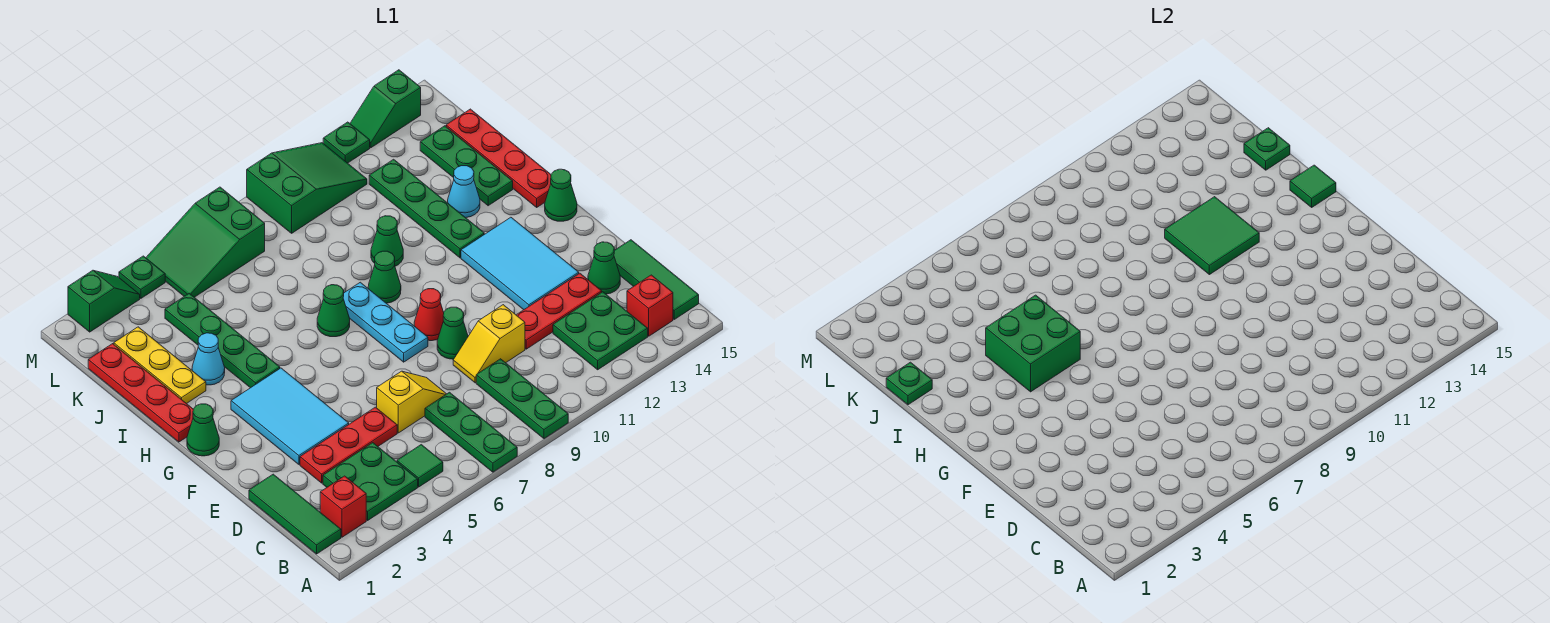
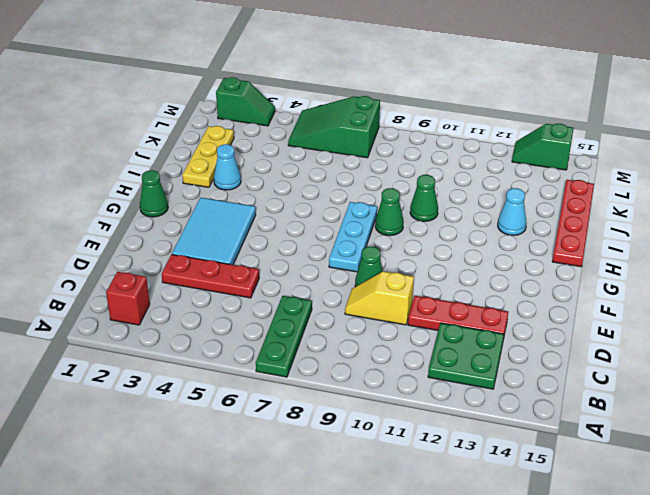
none -> green 1x3 plate [476,359,568,439]
none -> green 1x3 tile [249,474,341,554]
none -> green 2x2 plate [323,443,418,520]
none -> green 1x1 tile [397,445,443,487]

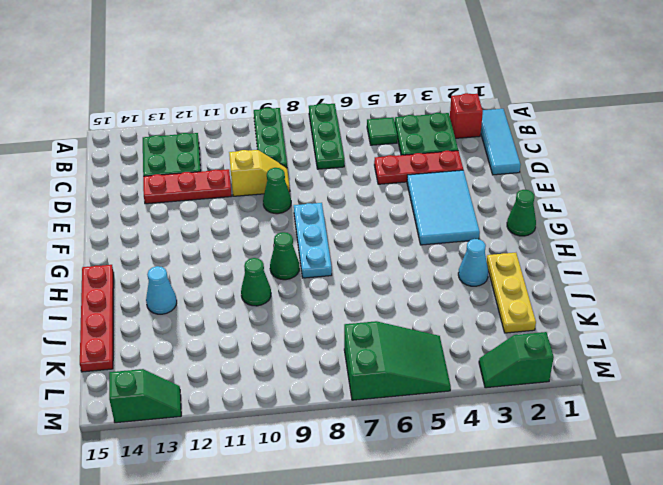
cyan 1x3 tile [481,109,521,175] -> green 1x3 tile [249,474,341,554]
none -> red 1x1 brick [627,275,673,336]
none -> green 1x3 tile [614,240,699,319]
none -> yellow 1x2 slope [377,371,446,433]
none -> green 1x1 cone [588,242,620,294]

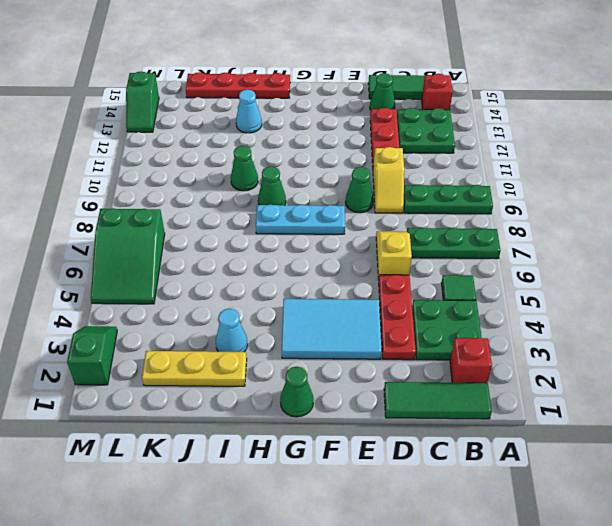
none -> cyan 2x3 tile [461,217,579,310]
none -> red 1x1 cone [414,289,444,341]
none -> green 1x1 cone [545,169,577,221]
none -> red 1x4 plate [88,344,193,442]

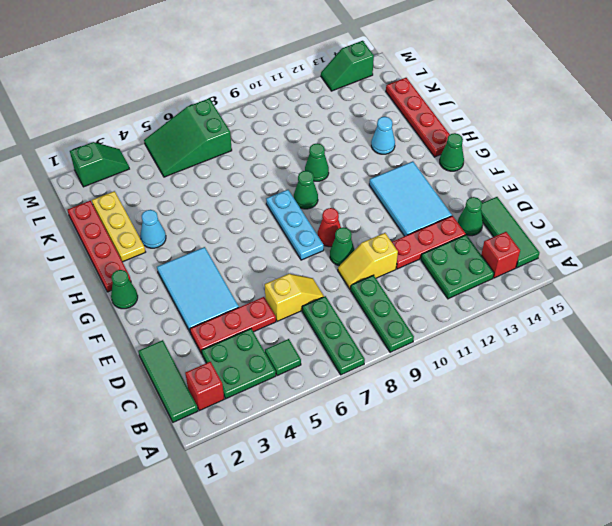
none -> green 1x4 plate [165,293,280,388]
none -> green 1x1 cone [317,285,350,337]
none -> green 1x4 plate [369,159,484,258]
none -> green 1x3 plate [420,126,513,206]

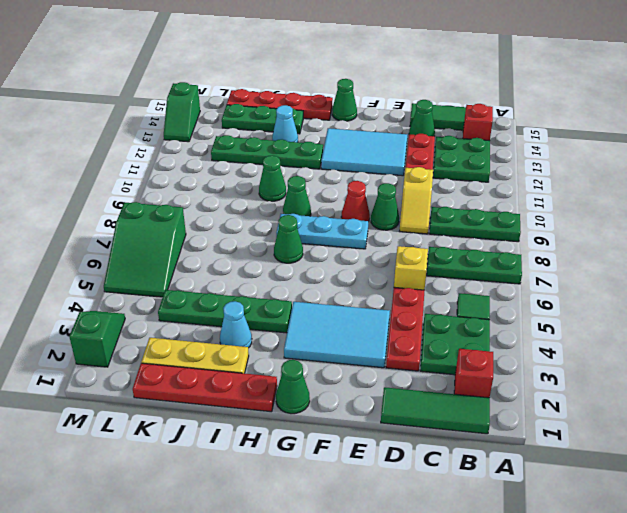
none -> green 2x3 slope [247,143,367,233]
none -> green 1x1 plate [119,256,165,298]
none -> green 1x1 plate [323,122,370,163]
none -> green 2x2 brick [986,295,1080,392]

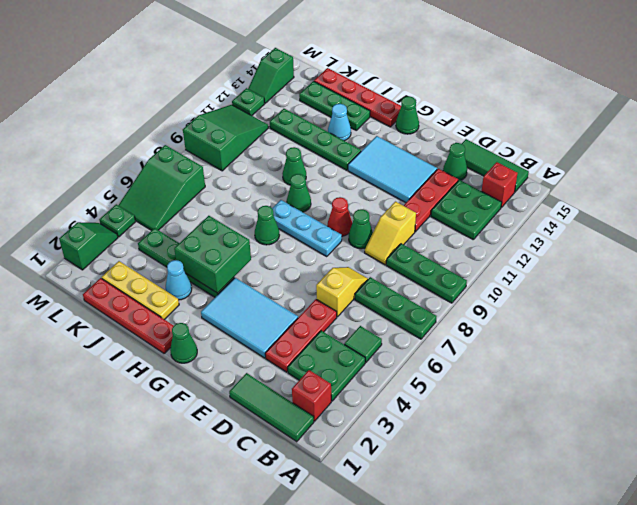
none -> green 2x2 tile [1165,197,1259,275]
none -> green 1x1 tile [1290,165,1336,207]
none -> green 1x1 plate [886,362,932,405]
none -> green 1x1 plate [1244,128,1290,170]

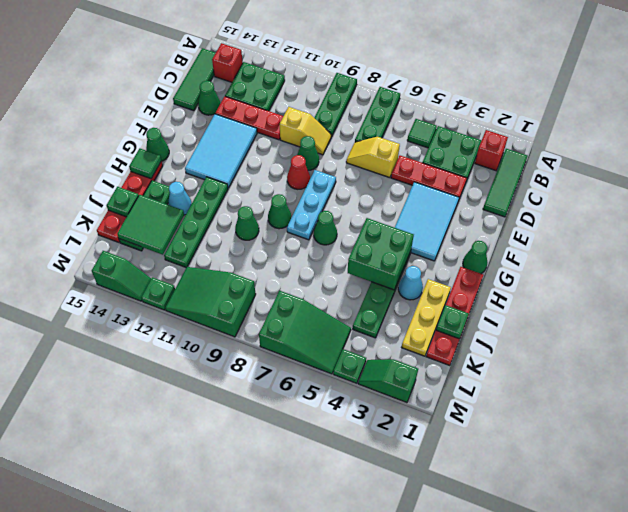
green 2x2 tile [117,195,184,255] -> green 2x2 tile moved to [1165,197,1259,275]

